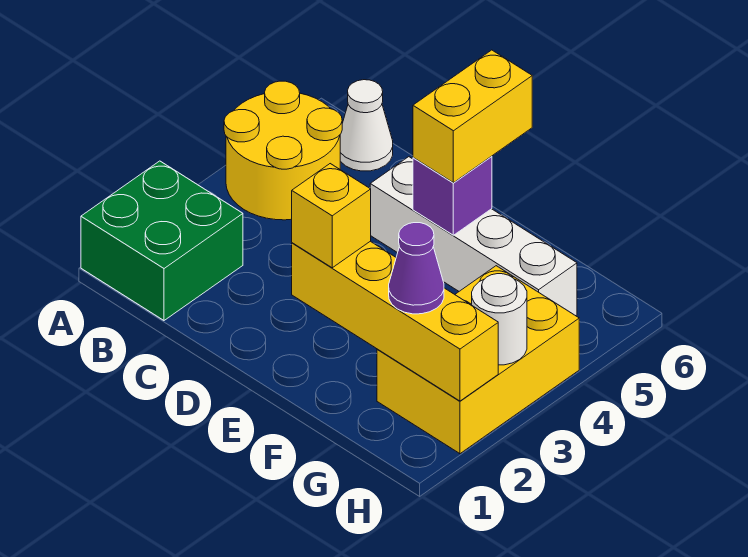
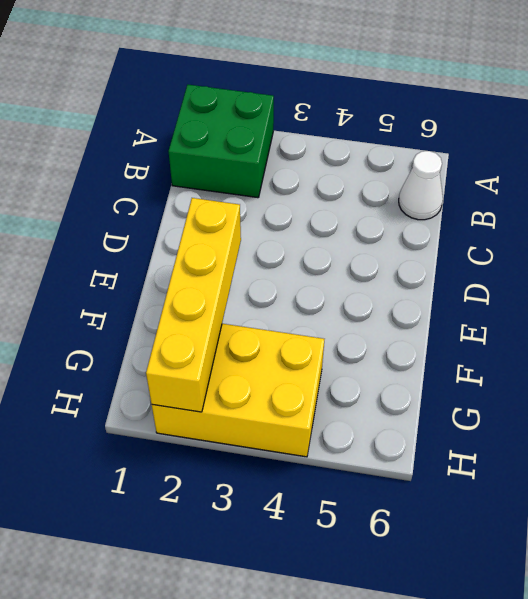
none -> yellow 2x2 round brick [224,81,342,220]
none -> white 1x4 brick [370,157,577,316]

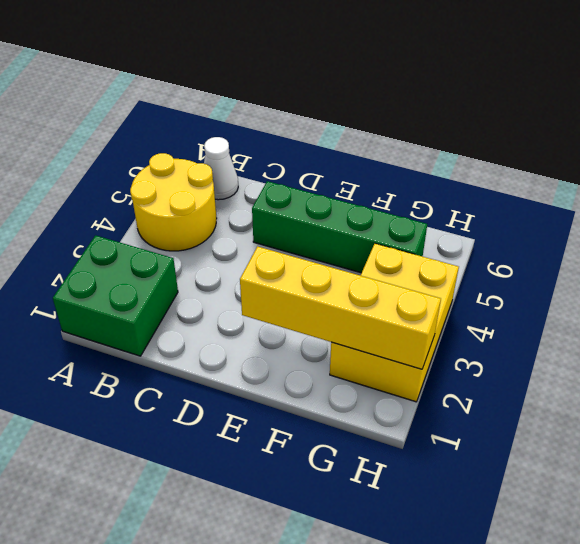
green 1x4 brick [252,181,427,273] -> white 1x4 brick [370,157,577,316]
none -> purple 1x1 brick [413,156,492,235]
none -> white 1x1 round brick [472,274,527,365]

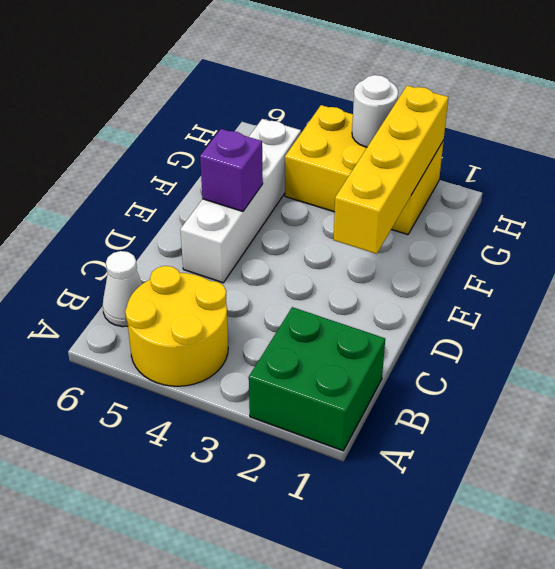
none -> yellow 1x1 brick [292,164,371,268]
none -> yellow 1x2 brick [413,50,532,183]

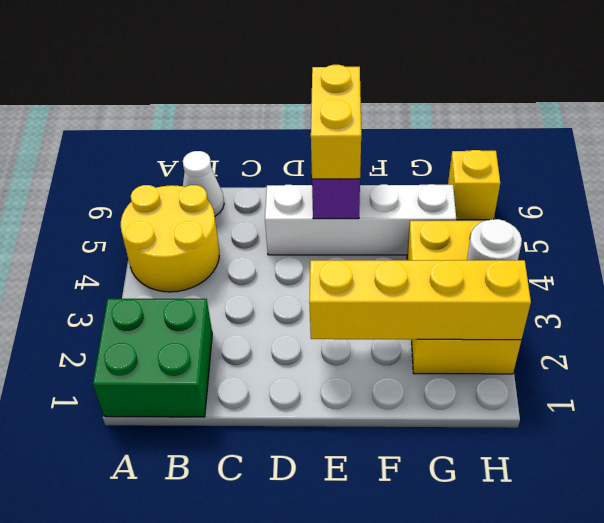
yellow 1x1 brick [448,150,500,220] -> yellow 1x1 brick moved to [292,164,371,268]
none -> purple 1x1 cone [389,223,444,314]

